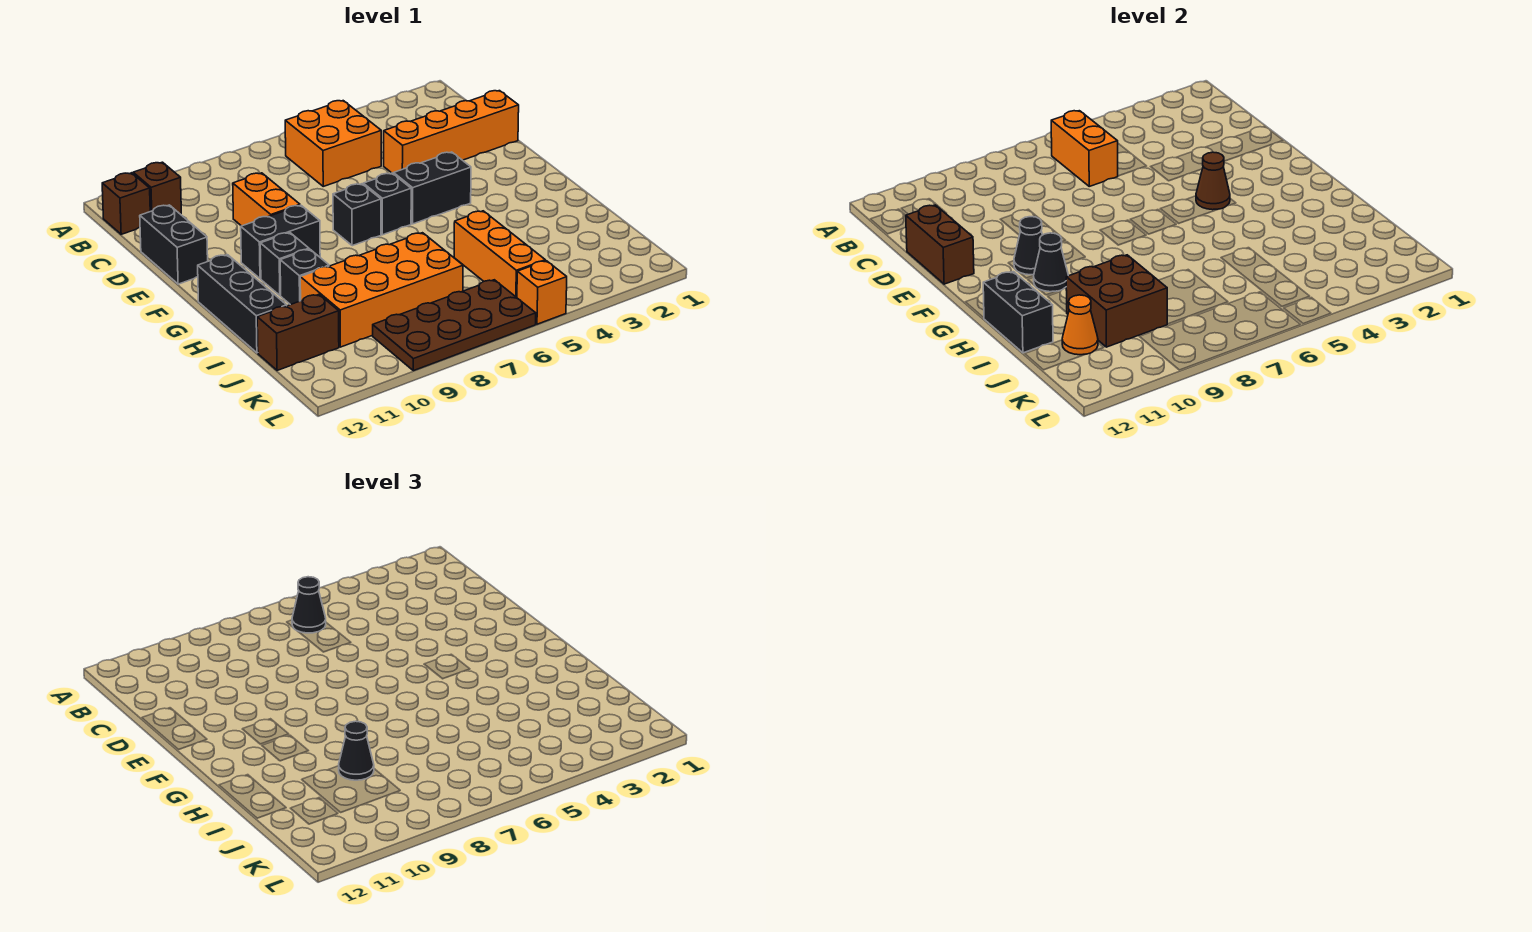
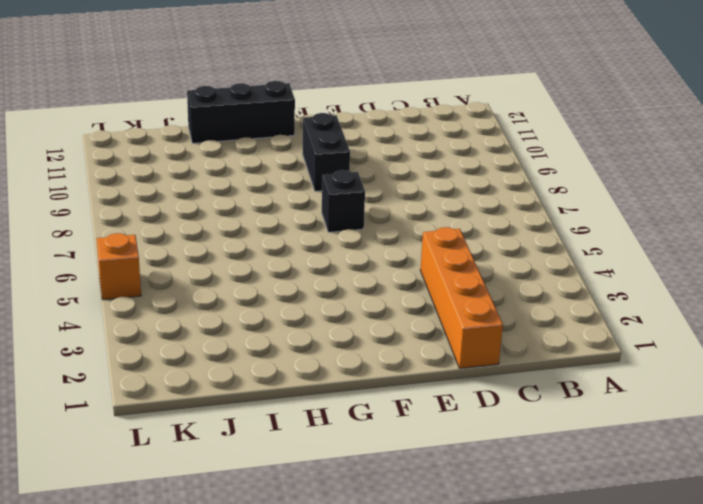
none -> orange 2x2 brick [285,101,381,186]
none -> brown 1x1 brick [133,162,181,214]
none -> brown 1x1 brick [102,173,150,234]

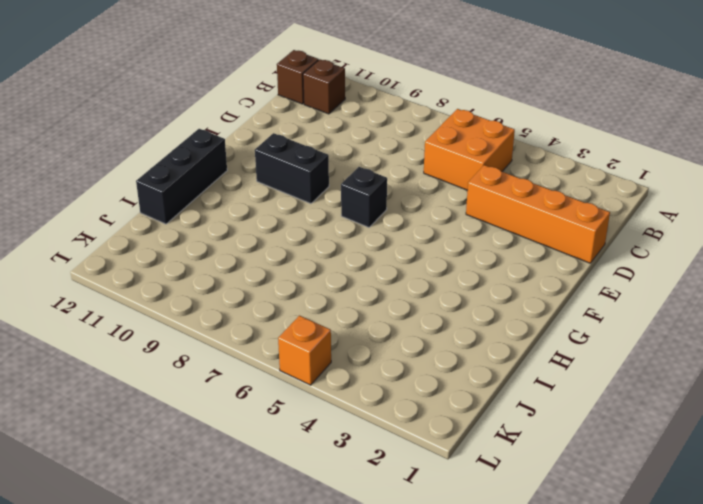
none -> orange 1x2 brick [233,173,300,226]
none -> black 1x2 brick [140,205,208,284]
none -> black 1x2 brick [394,152,471,224]

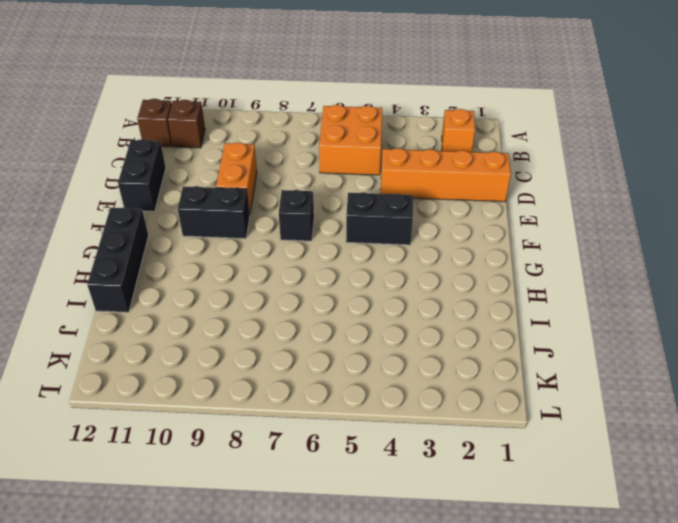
orange 1x1 brick [442,109,475,152] -> orange 1x1 brick moved to [517,261,567,324]
none -> black 1x1 brick [363,173,411,235]
none -> black 1x1 brick [260,233,309,295]
none -> black 1x1 brick [280,249,329,305]

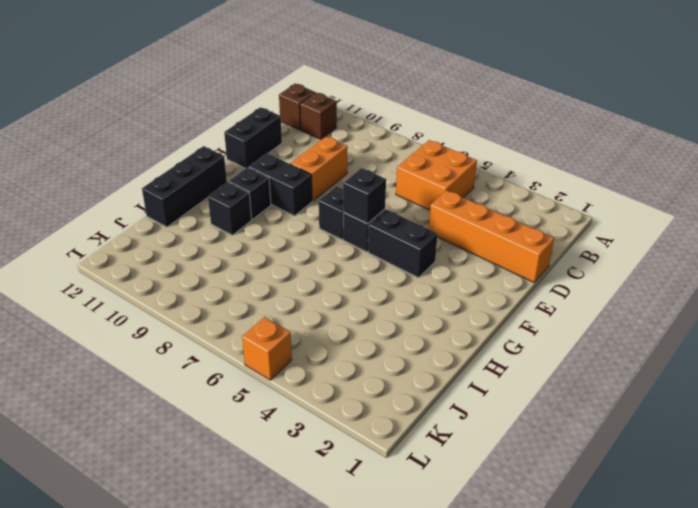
black 1x1 brick [343,168,386,224] -> none
none -> orange 1x3 brick [454,211,545,297]
none -> orange 2x4 brick [300,233,463,347]
none -> brown 1x2 brick [257,294,339,371]

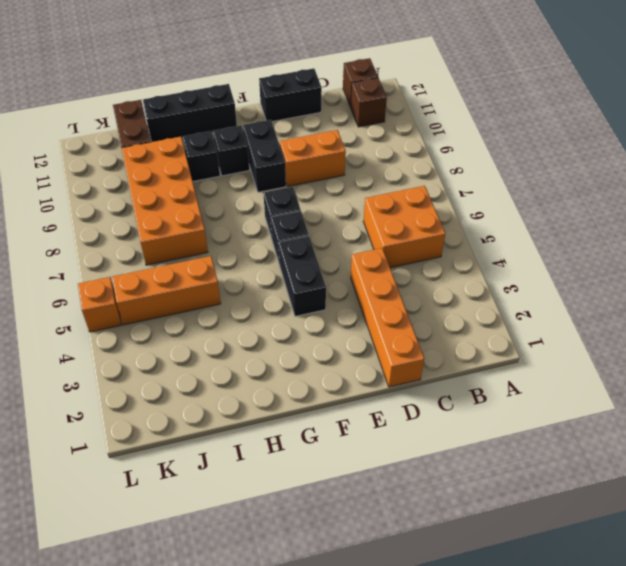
none -> brown 2x4 plate [373,280,536,371]
none -> orange 1x2 brick [1051,111,1118,186]
none -> brown 1x2 brick [906,205,974,284]

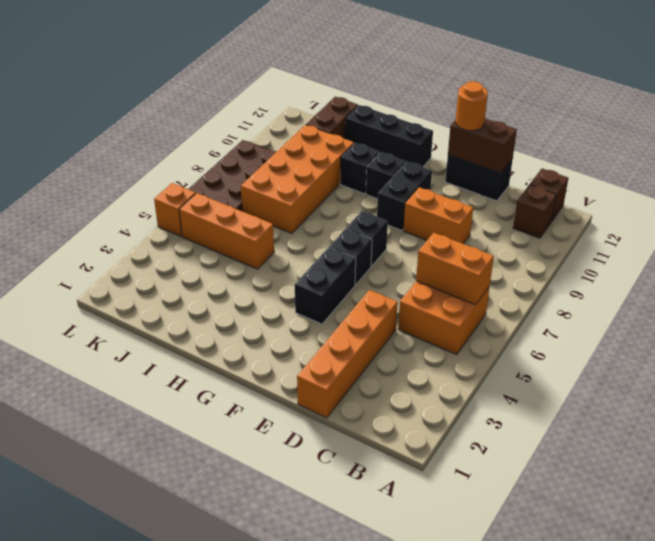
orange 1x1 round brick [456,81,488,131] -> none
none -> brown 1x1 cone [1196,152,1230,210]
none -> black 1x1 cone [1014,217,1042,275]
none -> black 1x1 cone [1033,233,1068,292]

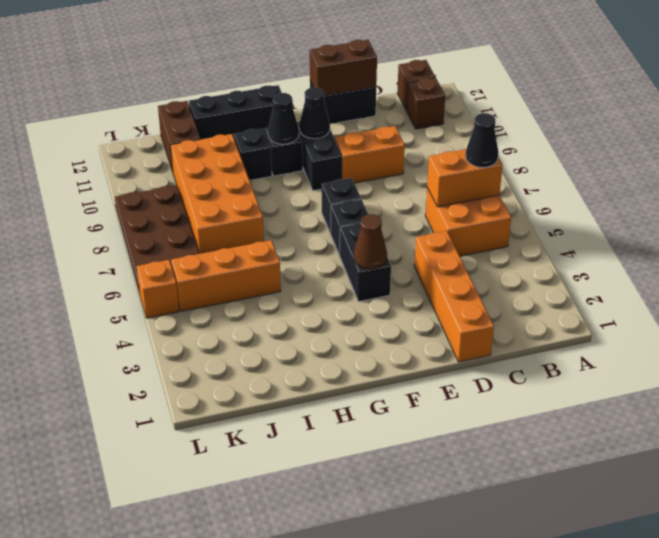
none -> black 1x2 brick [983,272,1053,353]
none -> brown 2x2 brick [1066,255,1167,347]
none -> orange 1x1 cone [1062,295,1098,355]

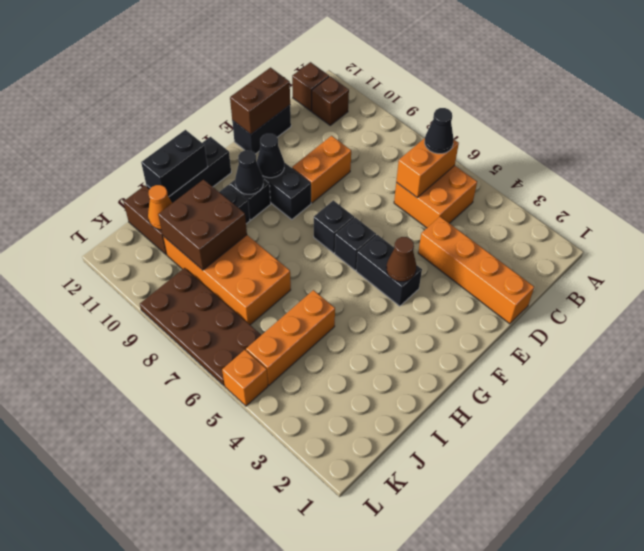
none -> black 1x1 cone [339,721,374,780]

